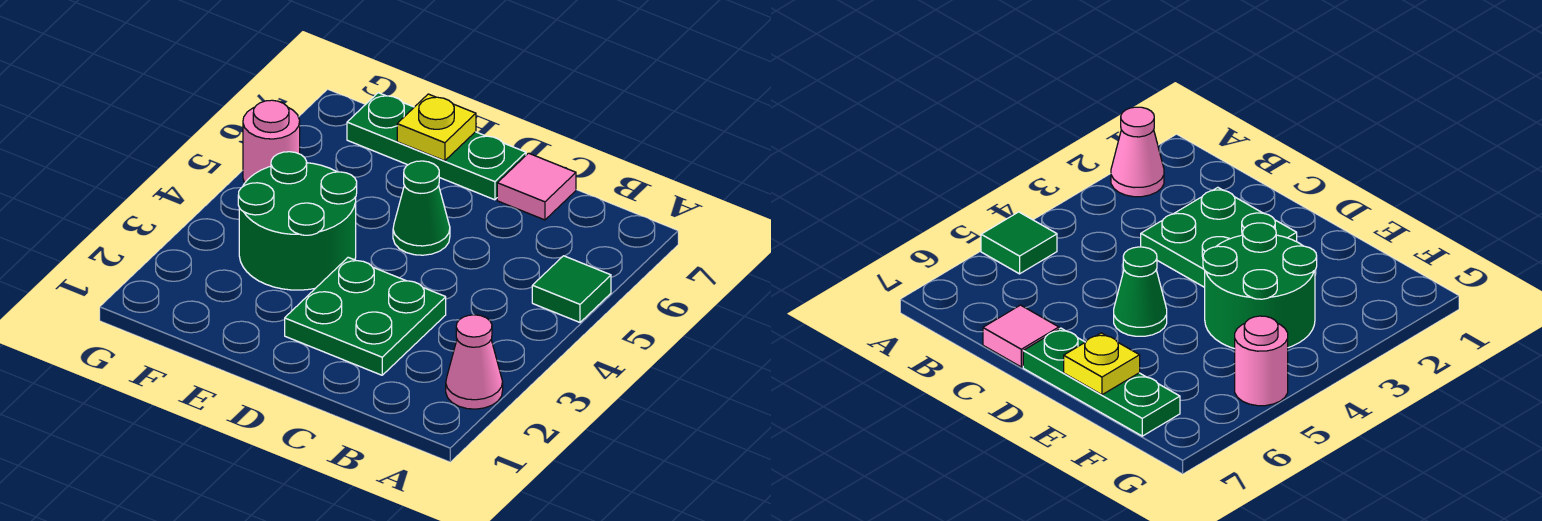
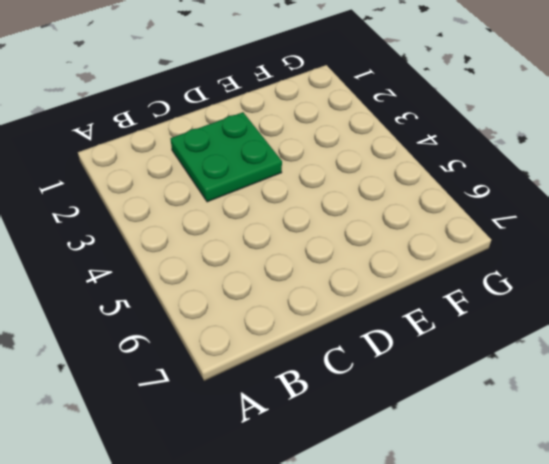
none -> pink 1x1 cone [446,315,503,409]
none -> green 1x1 tile [532,256,611,322]

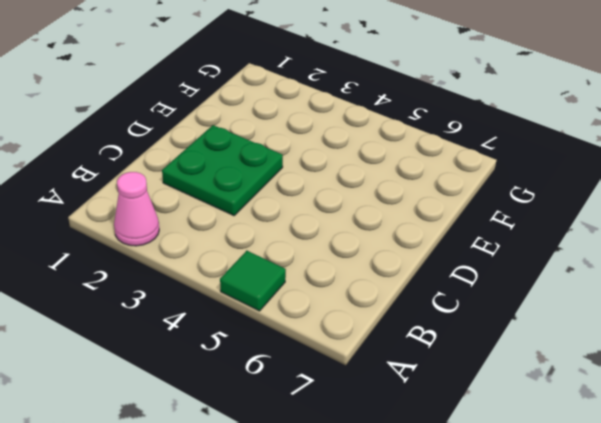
none -> pink 1x1 tile [497,153,576,220]
none -> green 1x1 cone [393,161,450,255]

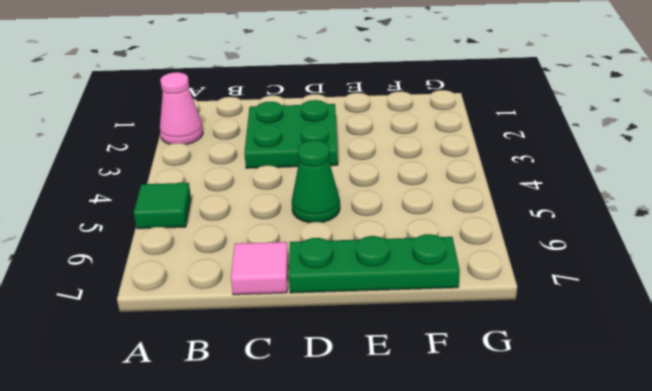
none -> green 2x2 round brick [238,152,357,290]
none -> pink 1x1 round brick [243,100,300,183]

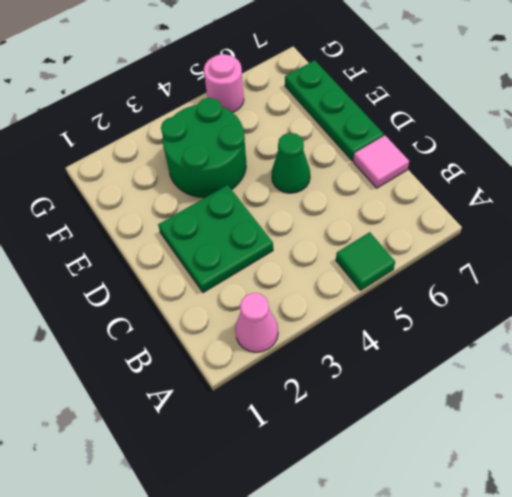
none -> yellow 1x1 plate [397,94,476,161]

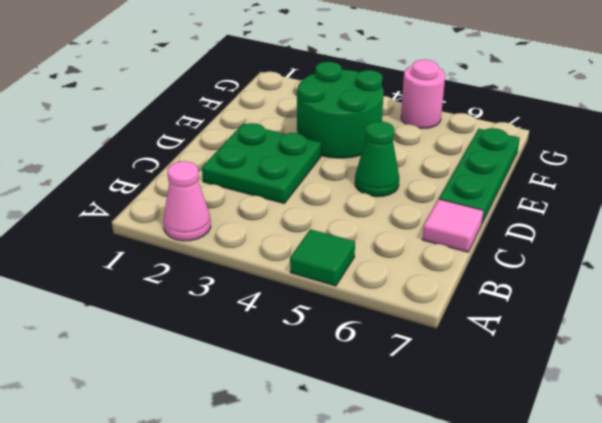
none -> yellow 1x1 plate [397,94,476,161]

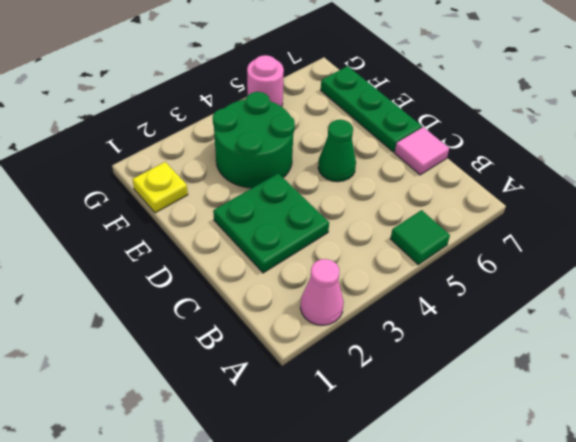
yellow 1x1 plate [132,162,188,213] -> yellow 1x1 plate moved to [397,94,476,161]

